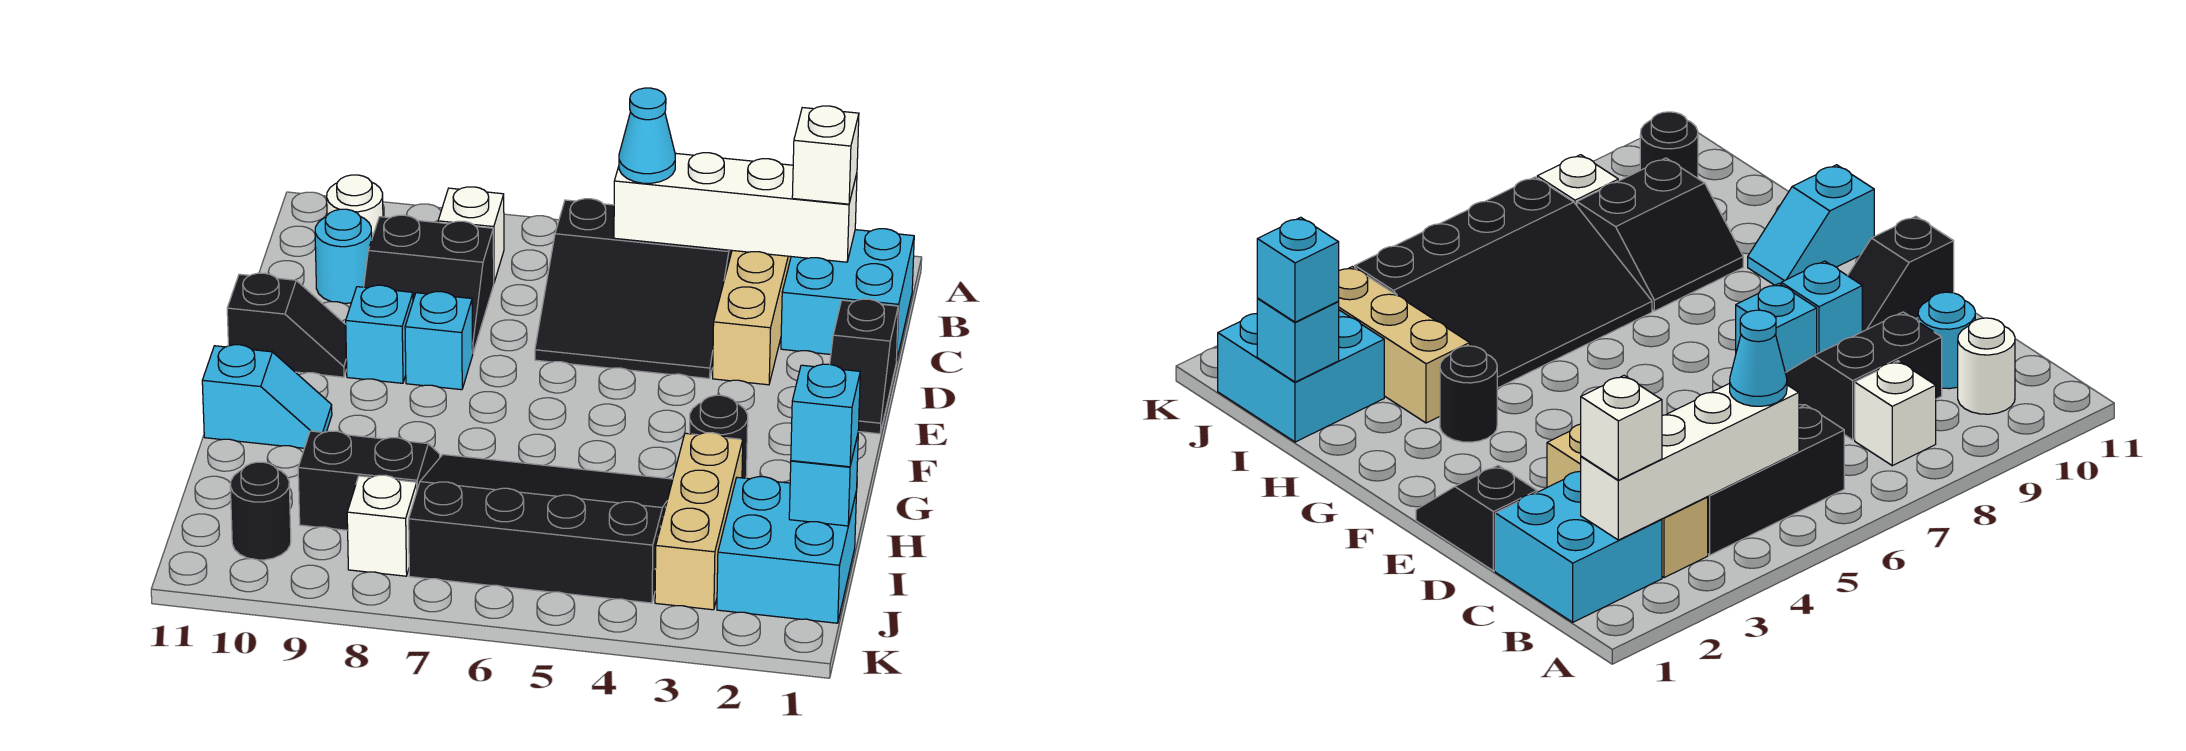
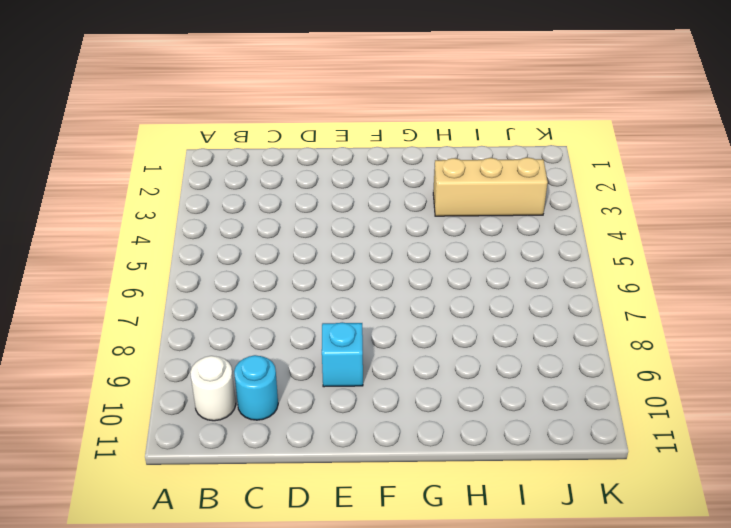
none -> cyan 2x2 brick [781,229,914,361]
none -> tan 1x3 brick [713,251,791,385]
none -> black 3x3 slope [535,199,732,379]

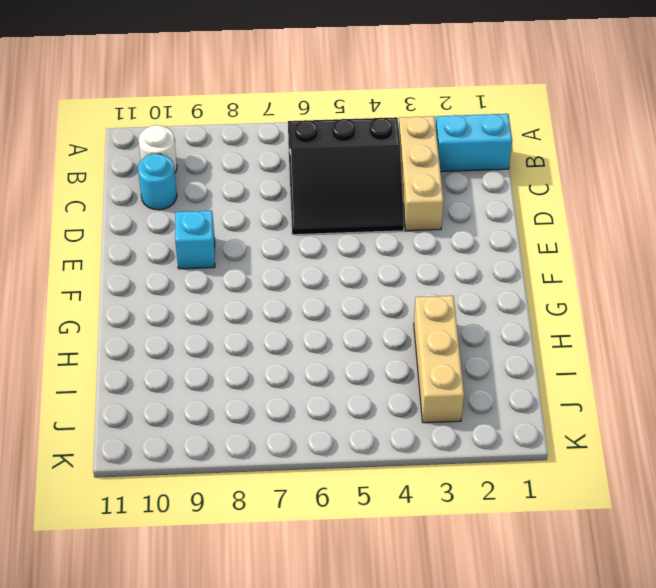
cyan 1x2 brick [436,114,512,172] -> cyan 2x2 brick [781,229,914,361]
none -> white 1x1 brick [438,187,504,282]
none -> black 2x2 slope [364,215,494,352]
none -> black 1x2 slope [830,299,898,434]

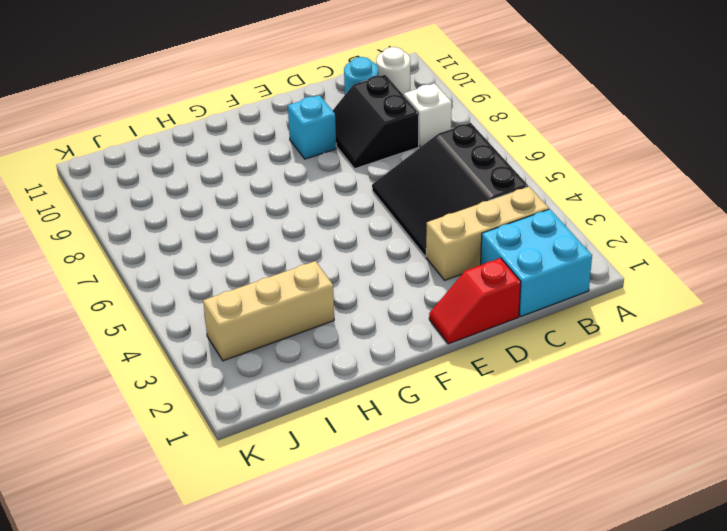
red 1x2 slope [429,258,521,344] -> black 1x2 slope [830,299,898,434]
none -> cyan 1x1 brick [405,292,473,390]
none -> black 1x2 slope [227,273,347,377]
none -> black 1x1 round brick [689,395,748,478]

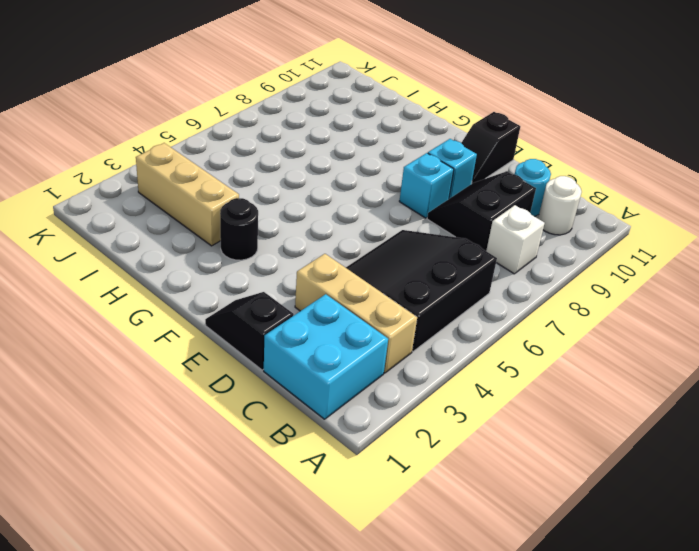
none -> cyan 1x2 slope [202,345,332,448]
none -> black 3x4 slope [409,455,673,603]
none -> black 2x2 slope [298,431,440,530]

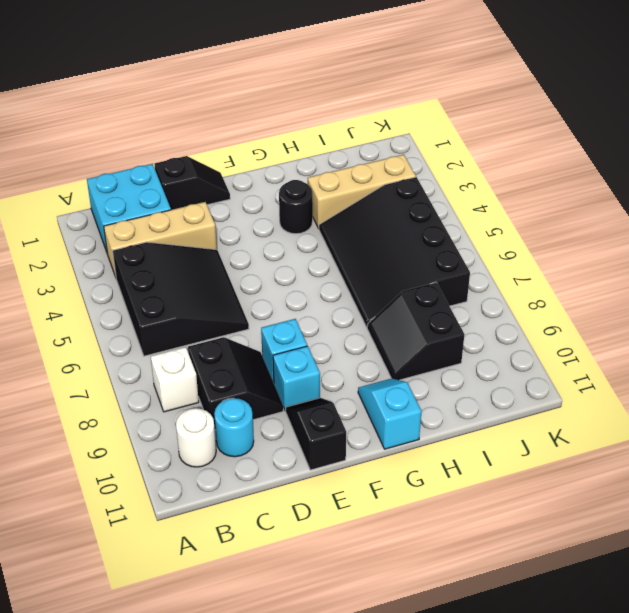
none -> cyan 2x2 brick [717,477,857,623]
none -> white 1x1 brick [347,475,417,576]
none -> black 1x1 round brick [230,462,291,560]

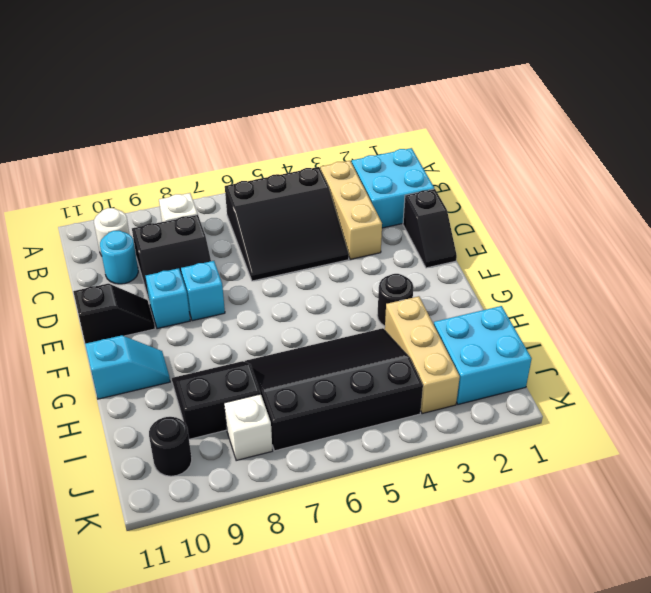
none -> white 1x4 brick [614,153,857,262]
none -> cyan 1x1 brick [789,435,858,526]
none -> white 1x1 brick [792,106,859,204]

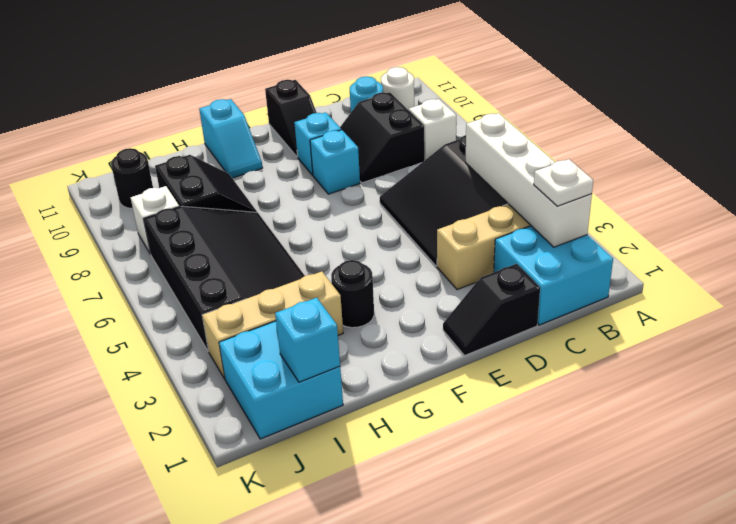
white 1x1 plate [534,159,593,206] -> white 1x1 brick [792,106,859,204]
none -> cyan 1x1 cone [619,88,675,183]
none -> cyan 1x1 brick [791,364,860,467]

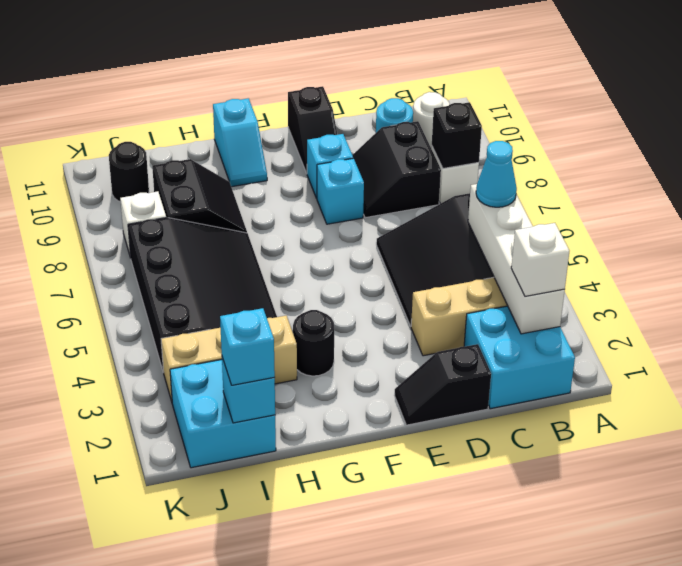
black 1x1 brick [432,102,482,168] -> none

